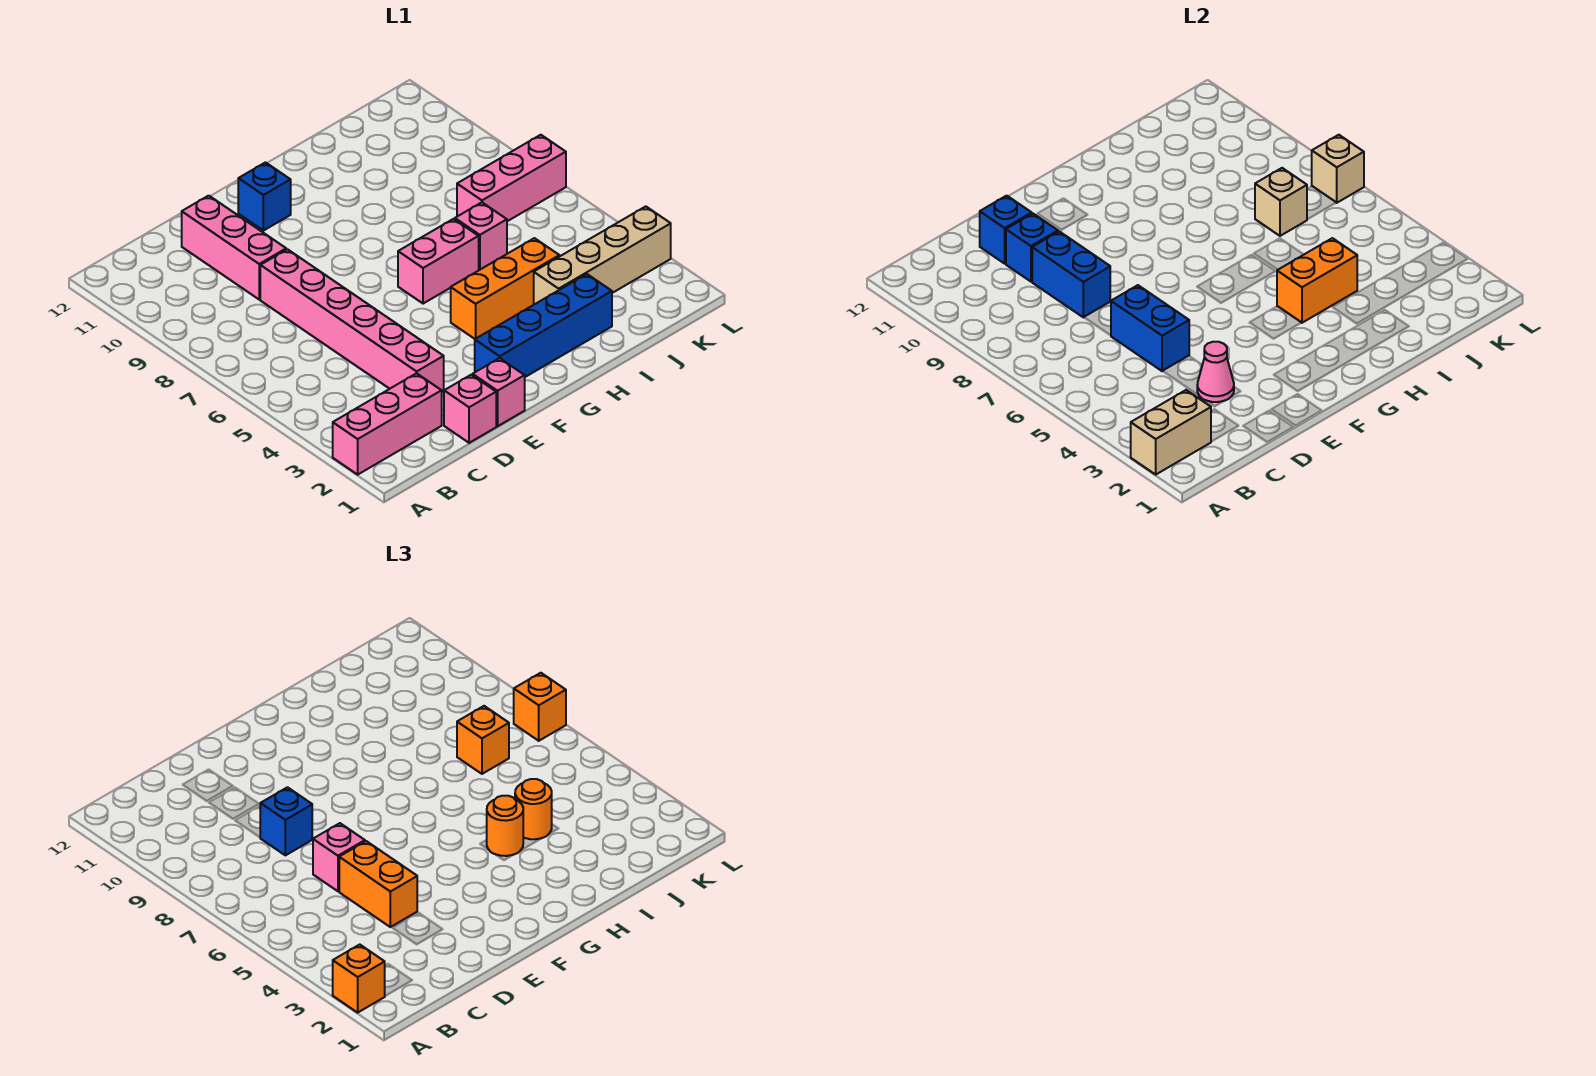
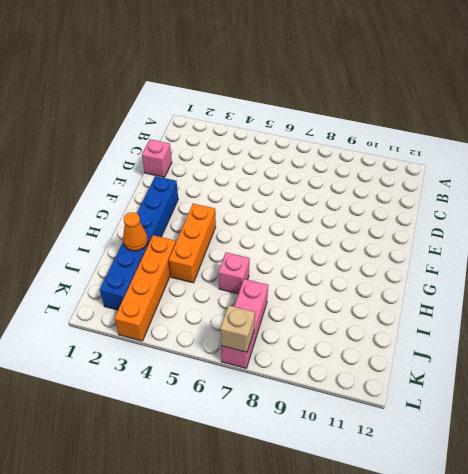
blue 1x6 brick [100,176,178,310] -> blue 1x4 brick [475,274,612,377]
orange 1x1 cone [123,212,148,251] -> none
orange 1x4 brick [115,235,176,341] -> tan 1x4 brick [534,206,671,304]
none -> pink 1x3 brick [333,373,442,474]
none -> pink 1x6 brick [260,249,444,392]
none -> pink 1x3 brick [182,196,286,299]

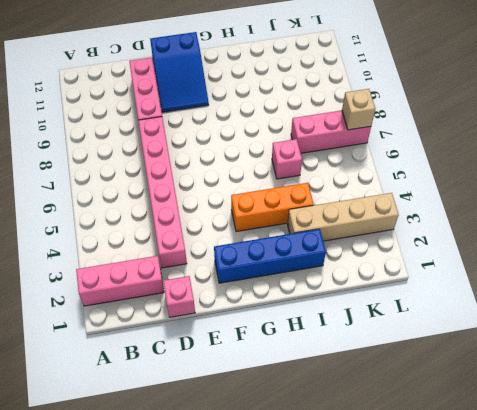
blue 2x3 slope [150,32,209,112] -> blue 1x1 brick [238,163,291,231]
none -> pink 1x1 brick [473,358,525,426]
none -> pink 1x2 brick [398,219,479,304]
none -> tan 1x2 brick [1131,390,1211,474]

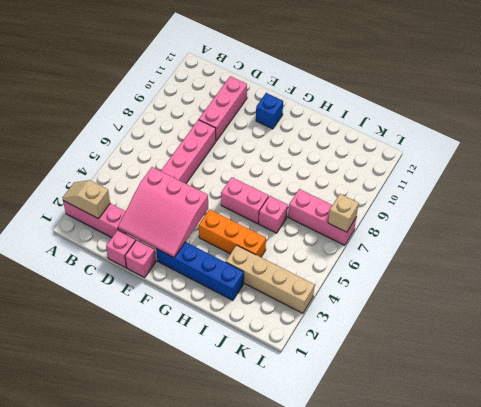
tan 1x2 slope [62,180,110,219] -> tan 1x2 brick [1131,390,1211,474]
pink 3x3 slope [118,167,208,258] -> pink 1x1 cone [1197,342,1234,402]
none -> blue 1x2 brick [1111,285,1189,371]
none -> blue 1x2 brick [1032,231,1110,317]
none -> blue 1x1 brick [1006,214,1058,282]

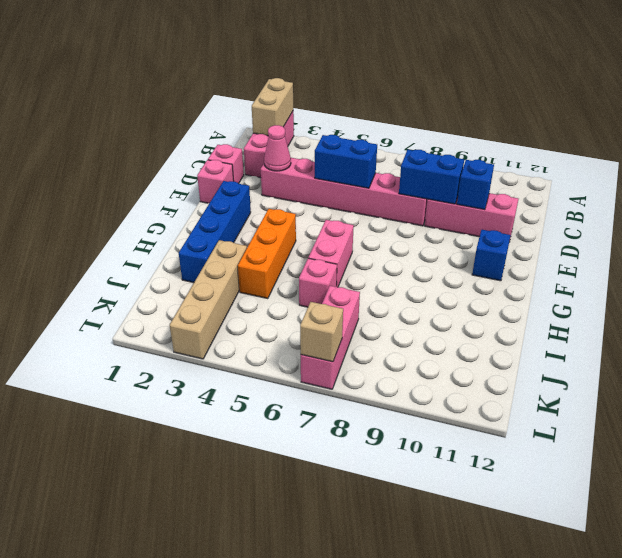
none -> blue 1x1 brick [980,196,1032,264]
none -> orange 1x2 brick [1277,238,1357,323]
none -> tan 1x1 brick [1255,168,1307,236]

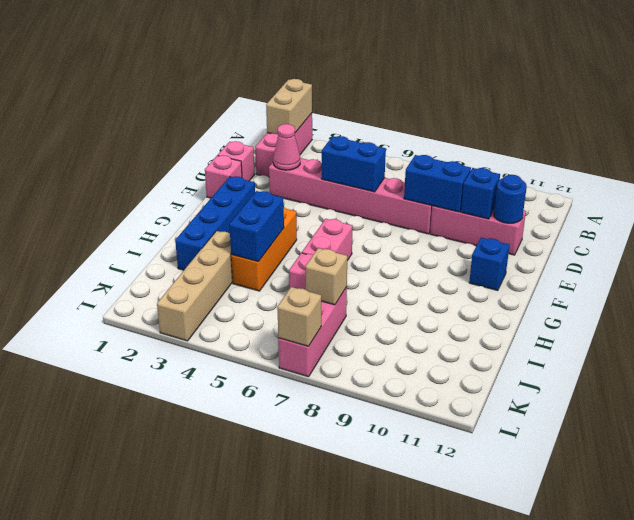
blue 1x1 round brick [494,175,527,223] -> blue 1x1 brick [980,196,1032,264]
blue 1x2 brick [229,191,284,262] -> orange 1x2 brick [1277,238,1357,323]
none -> orange 1x1 brick [333,945,385,1012]
none -> orange 1x2 brick [339,841,417,927]
none -> pink 1x1 brick [313,823,365,891]

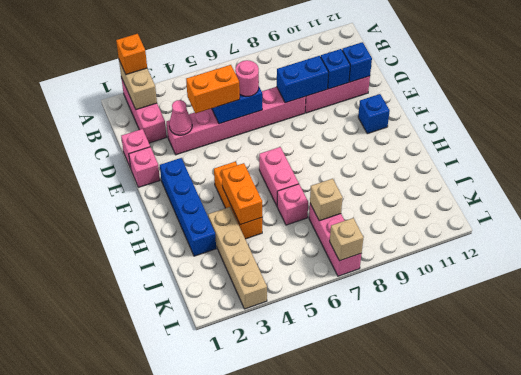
pink 1x1 round brick [235,60,259,96] -> pink 1x1 brick [313,823,365,891]
none -> blue 1x1 brick [260,787,312,855]
none -> orange 1x1 round brick [487,796,523,856]
none -> orange 1x1 round brick [515,779,552,839]

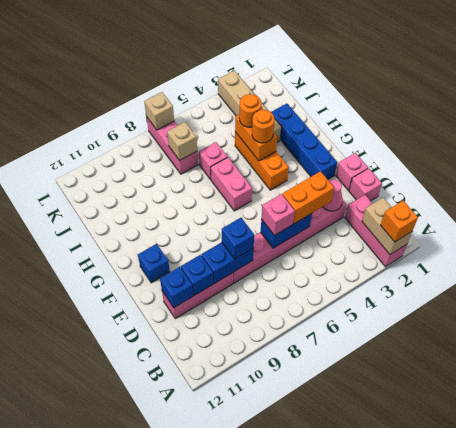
none -> orange 1x1 brick [457,706,509,774]
none -> orange 1x1 brick [514,673,566,741]

